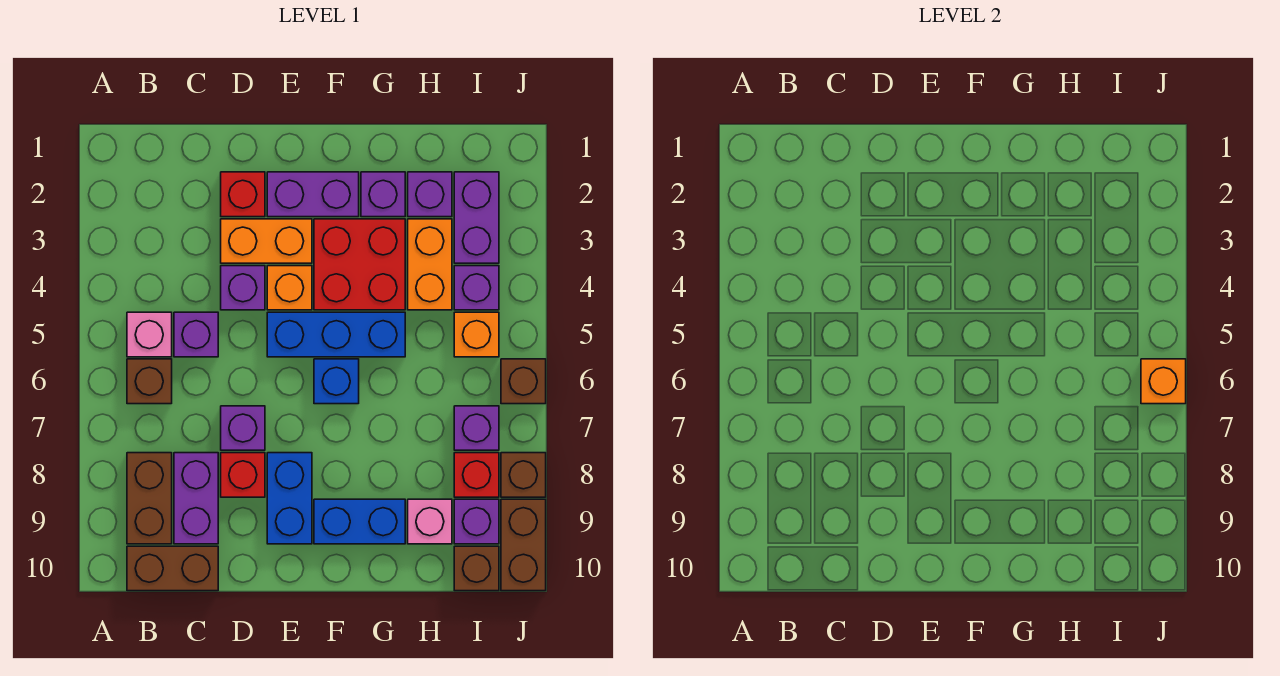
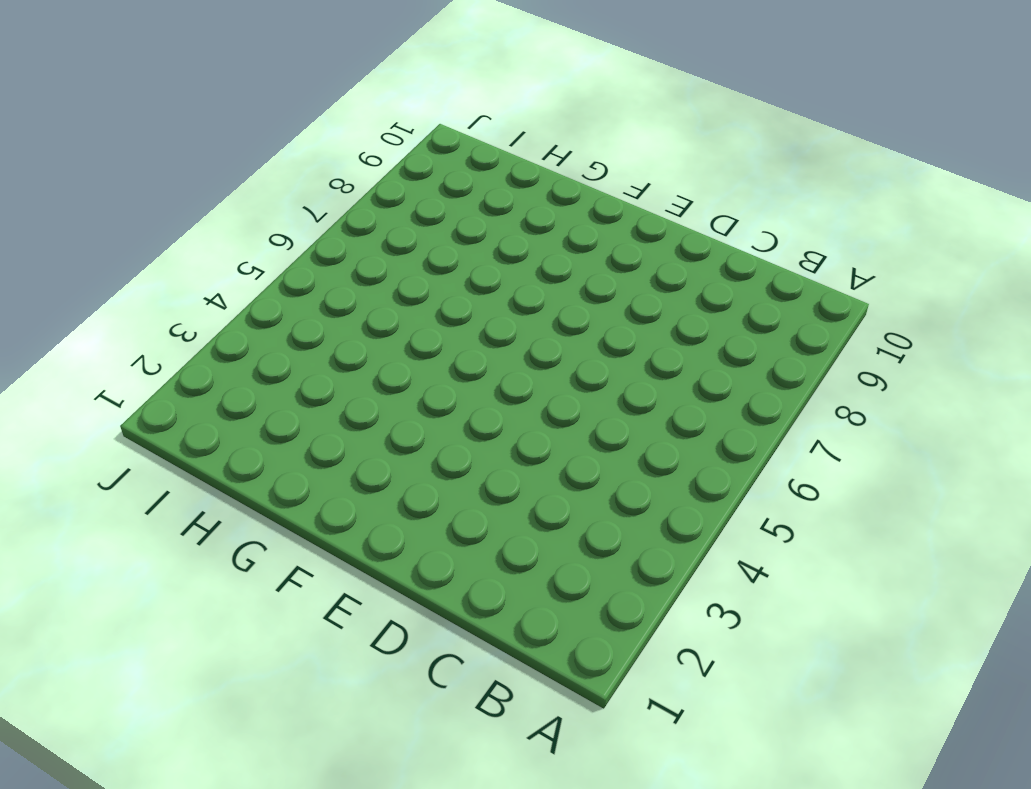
none -> pink 1x1 brick [127,312,172,357]
none -> brown 1x1 brick [127,359,172,404]
none -> brown 1x2 brick [127,453,172,544]
none -> brown 1x2 brick [127,546,218,591]

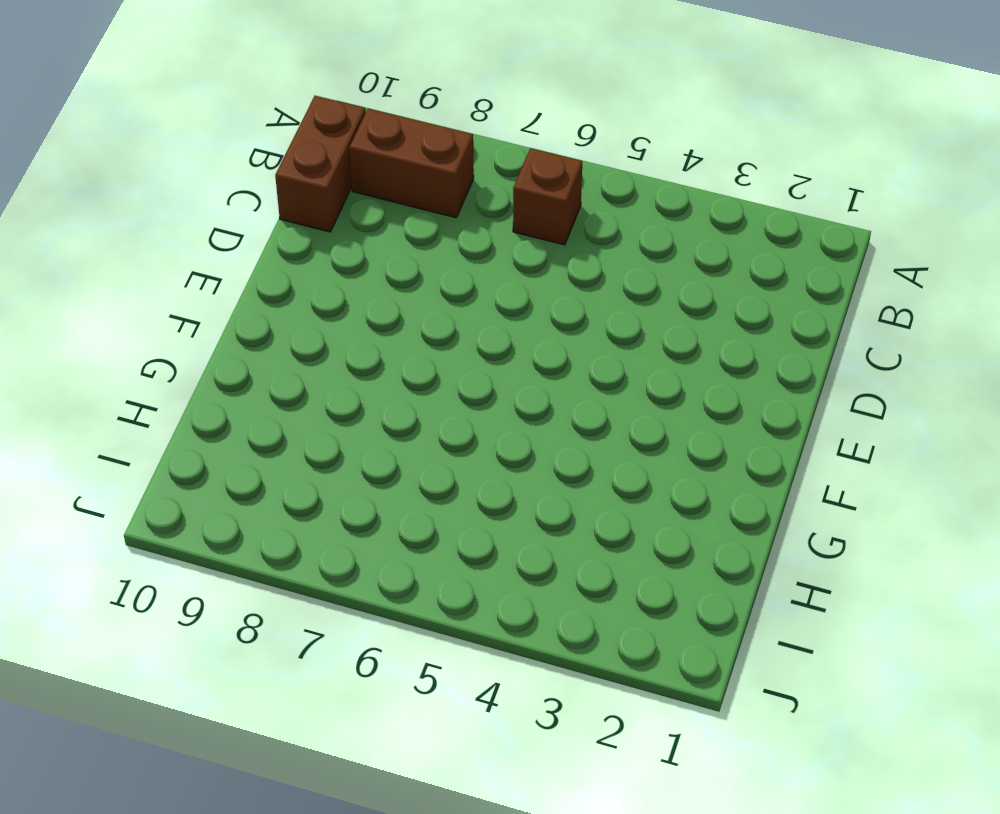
none -> pink 1x1 brick [127,312,172,357]
none -> purple 1x1 brick [174,312,218,357]
none -> purple 1x2 brick [174,453,218,544]
none -> red 1x1 brick [221,172,265,217]

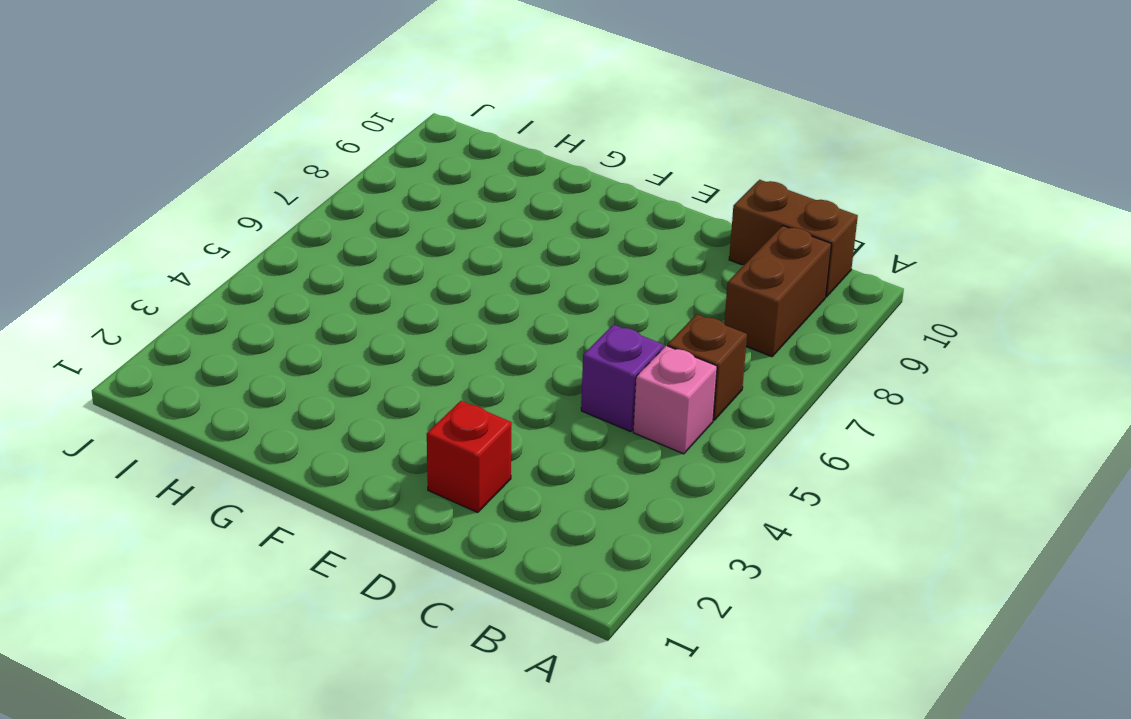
none -> purple 1x2 brick [174,453,218,544]
none -> orange 1x2 brick [221,219,312,263]
none -> purple 1x1 brick [221,266,265,310]
none -> purple 1x1 brick [221,406,265,450]

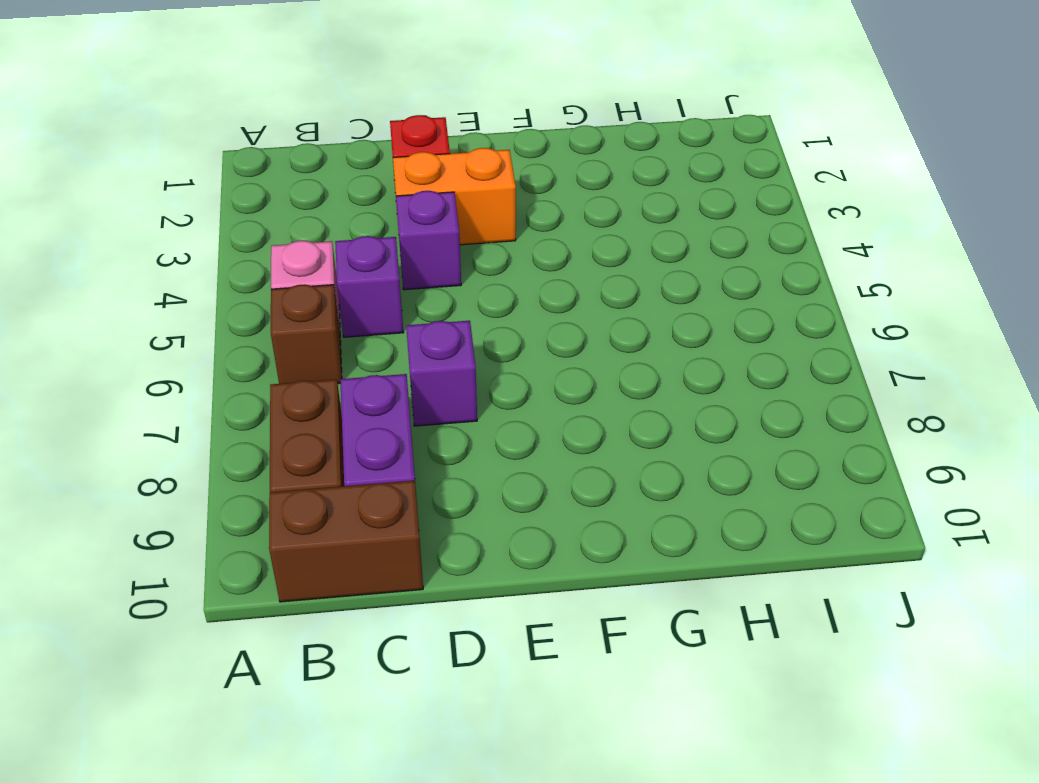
none -> red 1x1 brick [221,453,265,497]
none -> purple 1x2 brick [267,172,359,217]
none -> orange 1x1 brick [267,266,312,310]
none -> blue 1x3 brick [267,312,405,357]

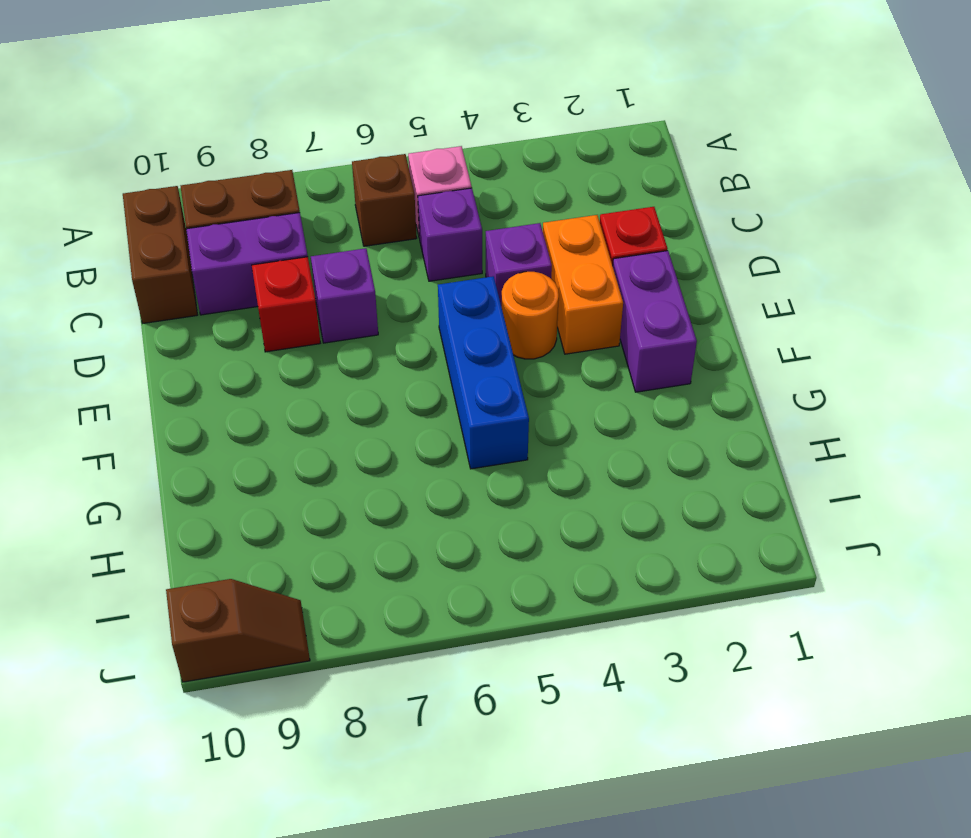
orange 1x1 round brick [502,272,559,359] -> orange 1x1 brick [267,266,312,310]
brown 1x2 slope [166,579,310,682] -> brown 1x2 brick [501,499,546,591]
none -> blue 1x2 brick [267,453,312,544]
none -> red 2x2 brick [314,219,405,310]
none -> blue 1x1 brick [314,359,359,404]
none -> blue 1x2 brick [314,499,405,544]

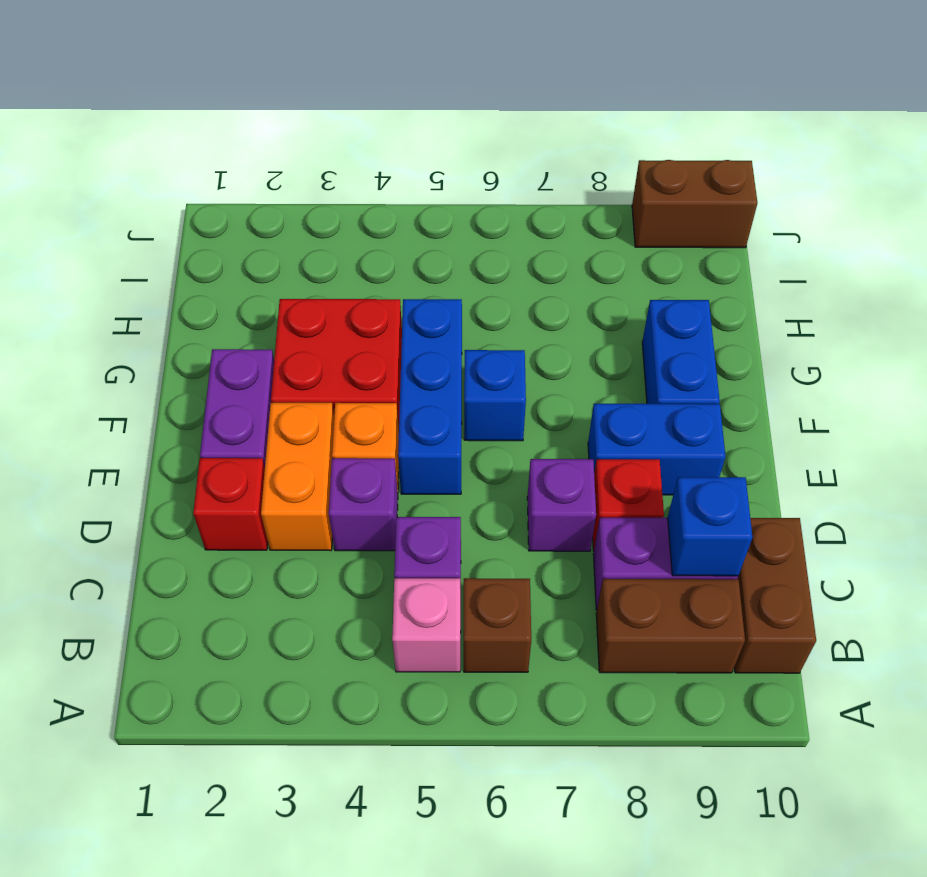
blue 1x1 brick [668,477,753,576] -> none
none -> purple 1x1 brick [361,172,405,217]
none -> purple 1x1 brick [408,172,452,217]
none -> orange 1x2 brick [408,219,452,310]
none -> pink 1x1 brick [408,499,452,544]

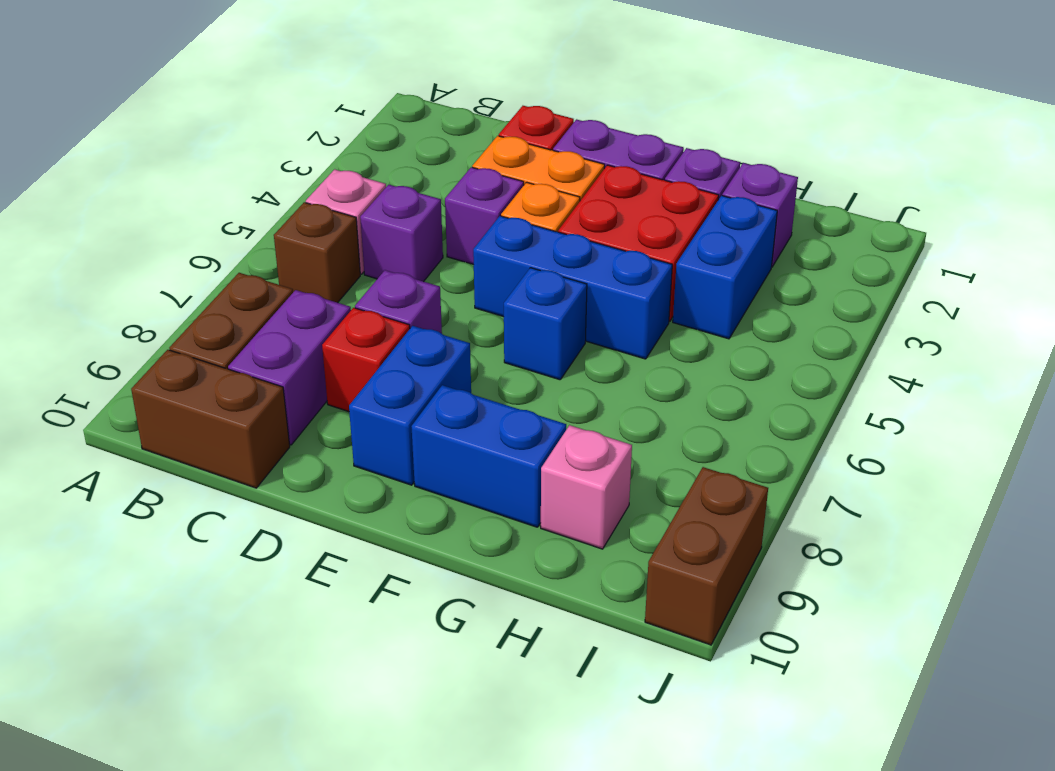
blue 1x2 brick [673,196,777,339] -> orange 1x2 brick [408,219,452,310]
none -> purple 1x2 brick [454,172,499,263]
none -> purple 1x1 brick [454,266,499,310]
none -> orange 1x1 brick [454,312,499,357]
none -> purple 1x1 brick [454,406,499,450]

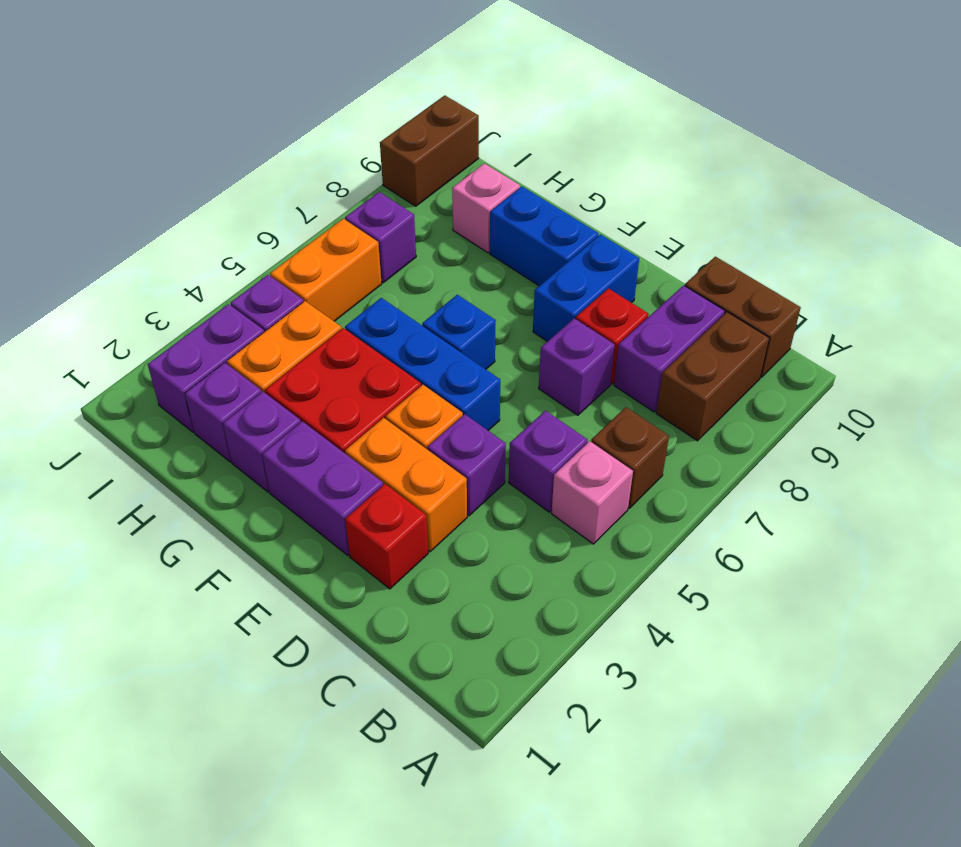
orange 1x2 brick [270,219,382,321] -> orange 1x1 brick [454,312,499,357]
none -> red 1x1 brick [454,453,499,497]
none -> purple 1x1 brick [454,499,499,544]
none -> brown 1x1 brick [454,546,499,591]
none -> brown 1x1 brick [501,359,546,404]

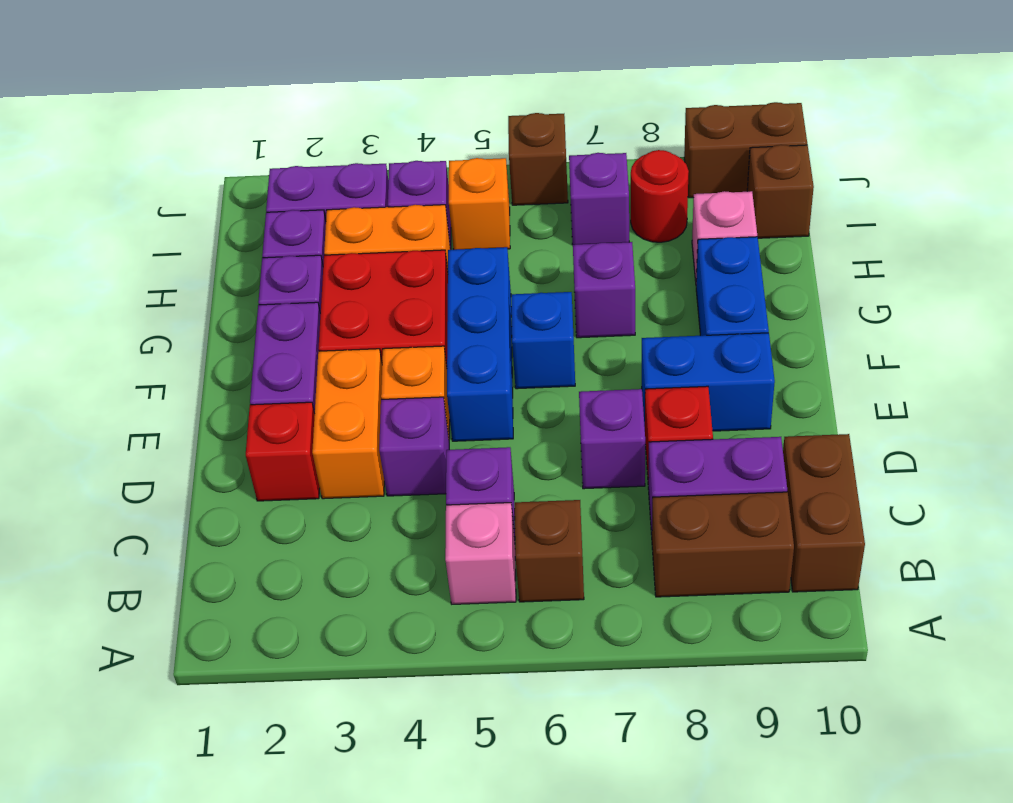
purple 1x1 brick [573,242,635,338] -> purple 1x1 brick moved to [454,499,499,544]
red 1x1 round brick [631,150,689,242] -> red 1x1 brick [454,453,499,497]
none -> brown 1x1 brick [501,453,546,497]
none -> orange 1x1 brick [1141,359,1186,404]

